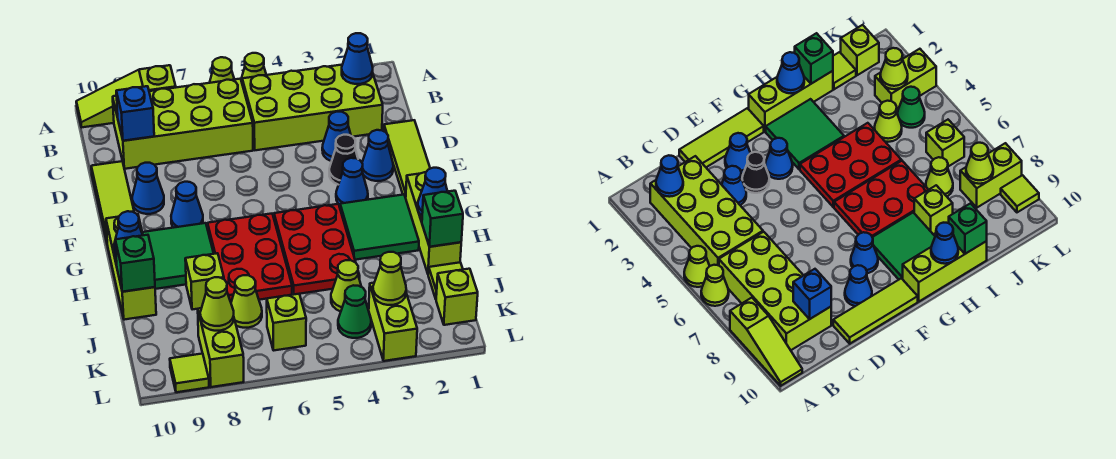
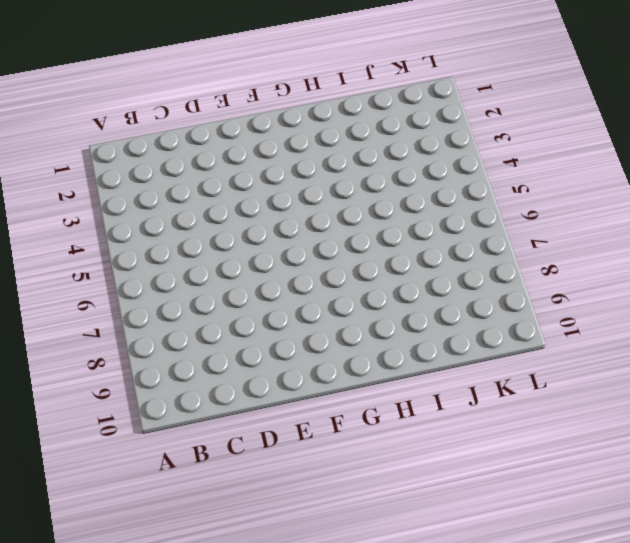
none -> lime 1x1 cone [241,53,266,82]
none -> lime 1x1 cone [210,57,234,83]
none -> lime 1x3 slope [76,65,176,127]
none -> lime 2x4 brick [242,65,383,150]

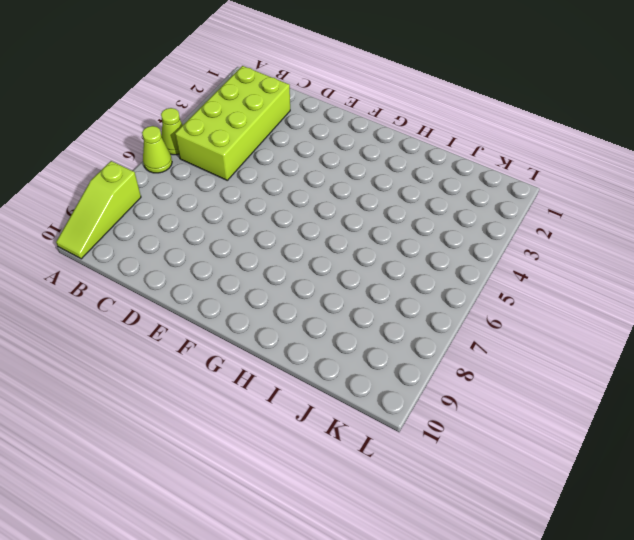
none -> lime 2x4 brick [113,79,253,169]
none -> lime 1x3 tile [384,120,430,198]
none -> blue 1x1 cone [322,112,351,161]
none -> lime 1x3 tile [91,161,134,241]

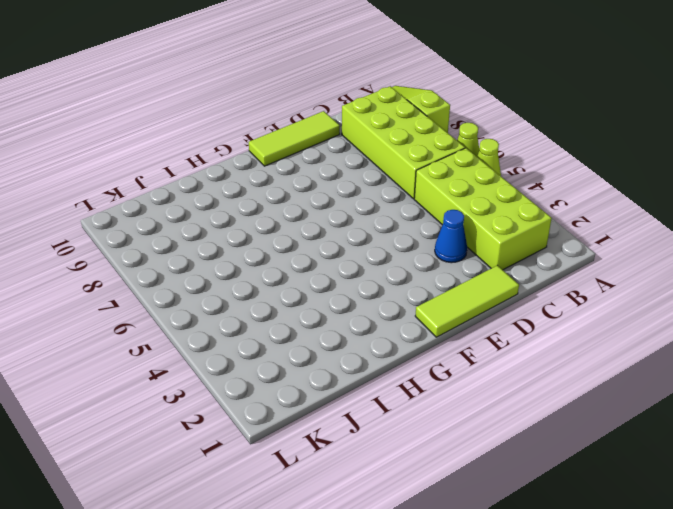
none -> blue 1x1 cone [362,130,393,181]
none -> black 1x1 cone [329,135,358,185]
none -> blue 1x1 cone [132,163,164,214]
none -> blue 1x1 cone [336,158,368,205]

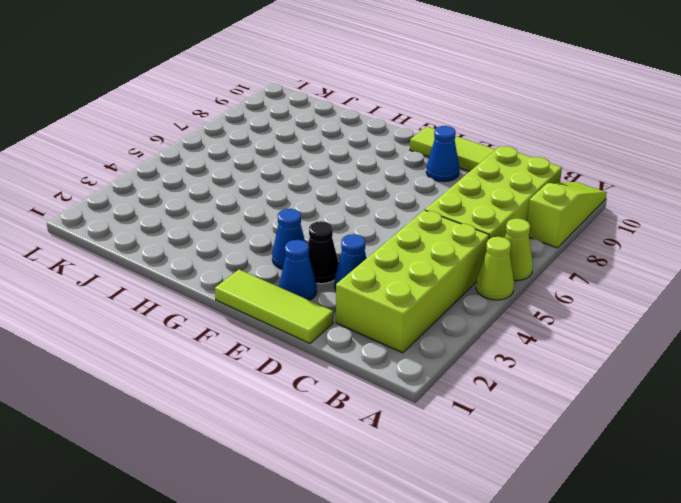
none -> blue 1x1 cone [171,182,203,228]
none -> lime 1x3 brick [406,172,461,273]
none -> green 2x2 tile [340,195,419,260]
none -> red 2x3 plate [274,204,360,294]

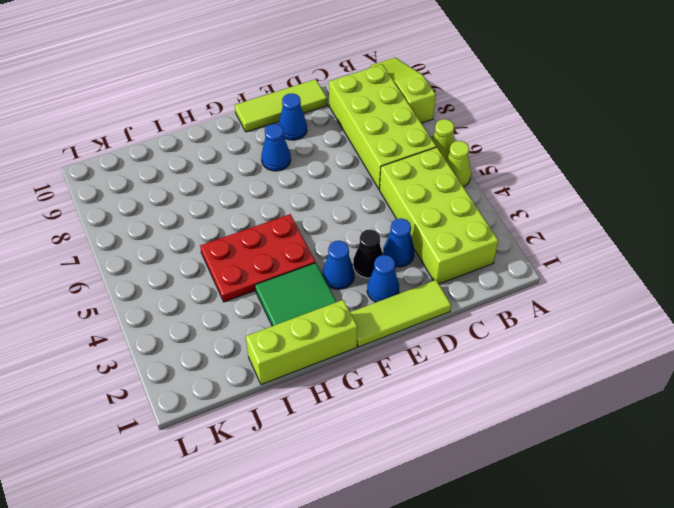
none -> red 2x3 plate [208,214,292,302]
none -> green 2x2 tile [142,223,214,289]
none -> lime 1x3 brick [106,214,156,320]
none -> lime 1x1 brick [185,253,224,310]

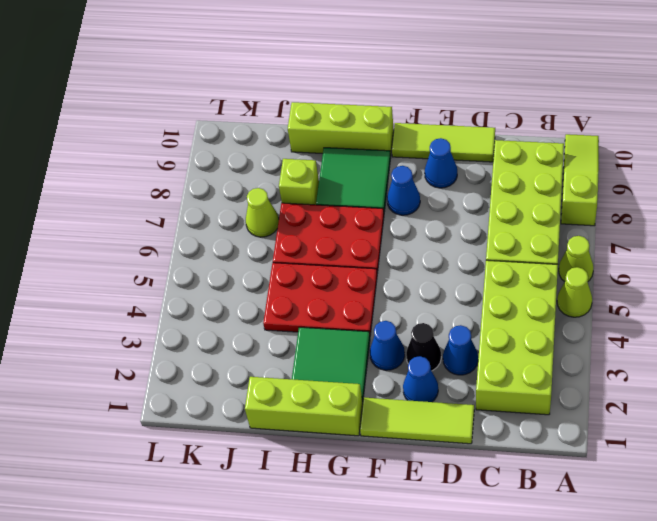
none -> lime 1x1 tile [428,262,463,299]
none -> lime 1x1 cone [331,260,361,312]
none -> lime 1x1 brick [436,269,478,325]
none -> lime 1x2 brick [369,283,417,361]

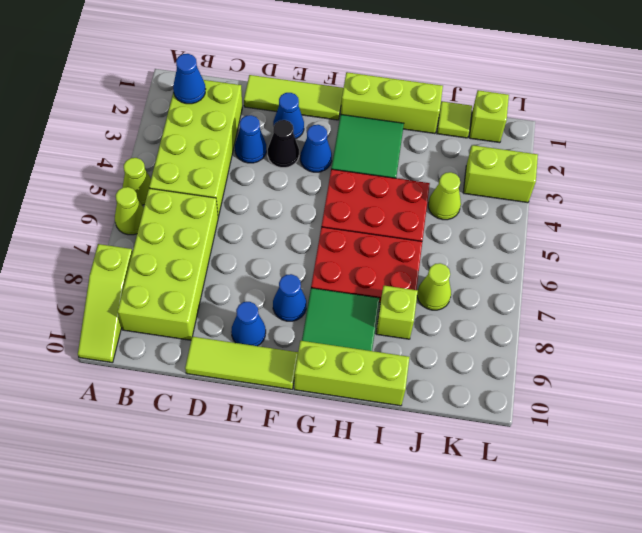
none -> green 1x1 cone [338,285,371,338]
none -> lime 1x1 brick [267,294,306,350]
none -> lime 1x2 brick [198,308,244,387]
none -> lime 1x1 tile [170,354,209,392]

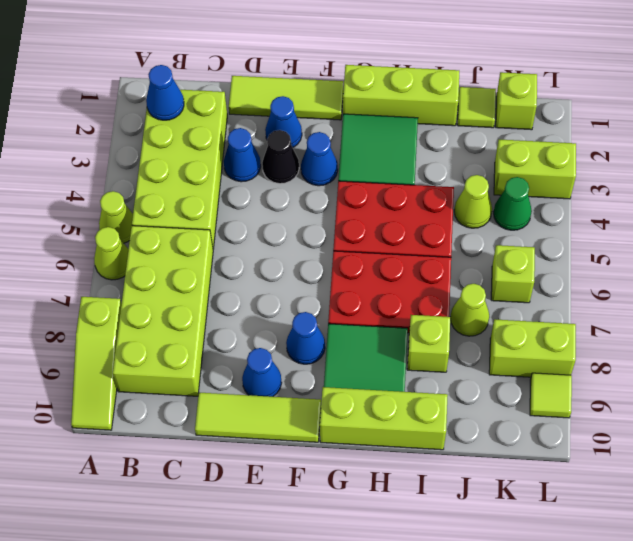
none -> blue 1x1 brick [116,86,154,141]
none -> blue 1x1 cone [418,168,448,216]
none -> blue 1x1 cone [114,211,143,258]
none -> green 1x1 brick [422,191,463,247]

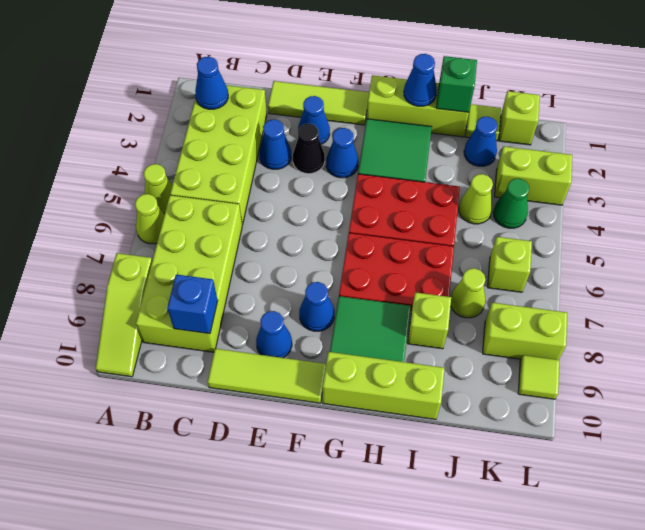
blue 1x1 cone [464,116,497,166] -> blue 1x1 cone moved to [114,211,143,258]
none -> green 1x1 brick [115,235,155,292]
none -> lime 1x1 cone [373,252,406,305]
none -> lime 1x1 cone [200,277,234,331]

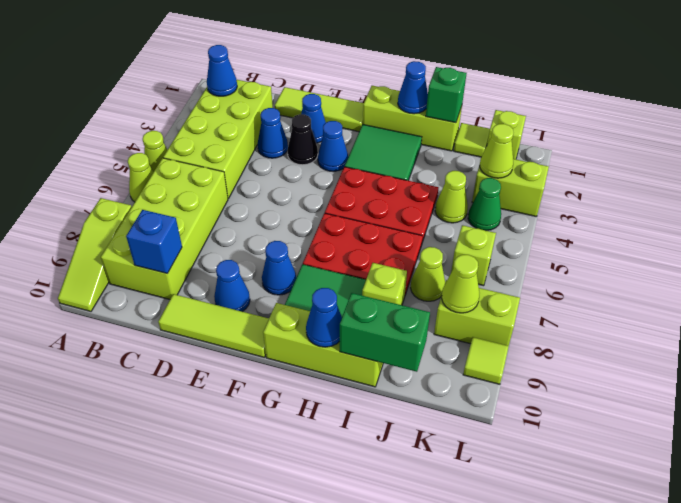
green 1x2 brick [340,293,430,372] -> green 1x1 brick [115,235,155,292]

